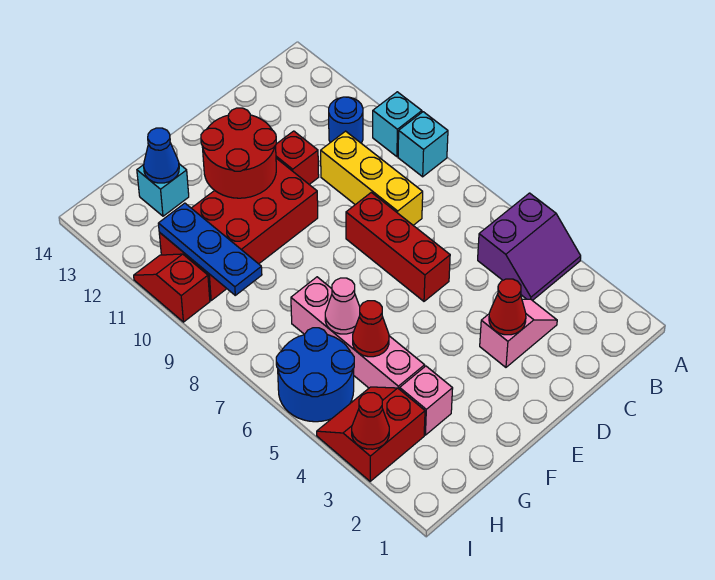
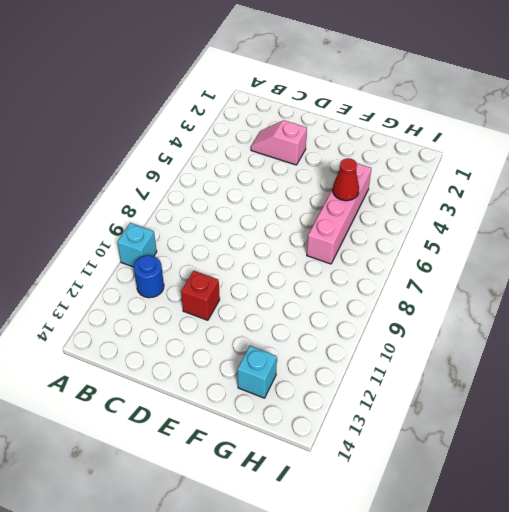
none -> purple 2x2 slope [478,193,581,301]
none -> cyan 1x1 brick [398,112,448,177]
none -> yellow 1x3 brick [321,131,423,225]

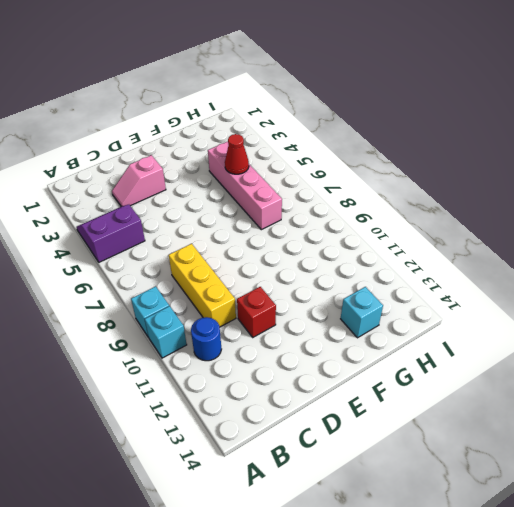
none -> red 1x3 brick [346,192,450,301]
none -> red 2x4 brick [159,158,318,300]
none -> pink 1x1 brick [400,366,453,435]

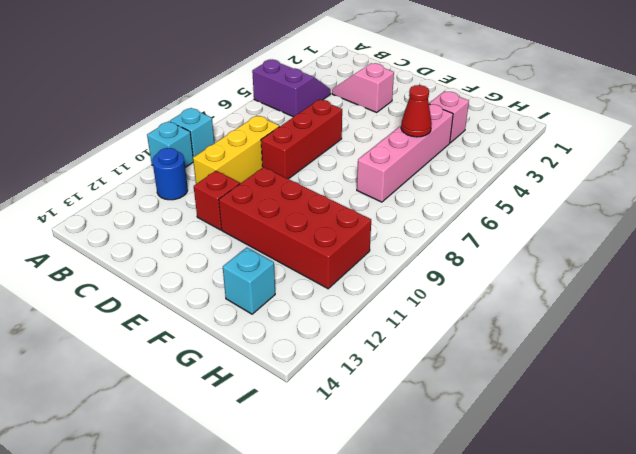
none -> red 2x2 slope [317,387,425,481]
none -> blue 2x2 round brick [276,328,354,422]
none -> red 1x2 slope [134,254,210,322]

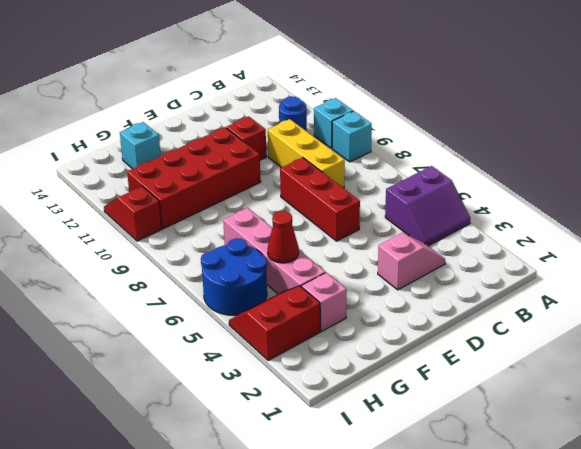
none -> red 1x1 cone [489,279,526,335]
none -> red 2x2 round brick [201,108,276,198]
none -> pink 1x1 cone [325,278,360,334]

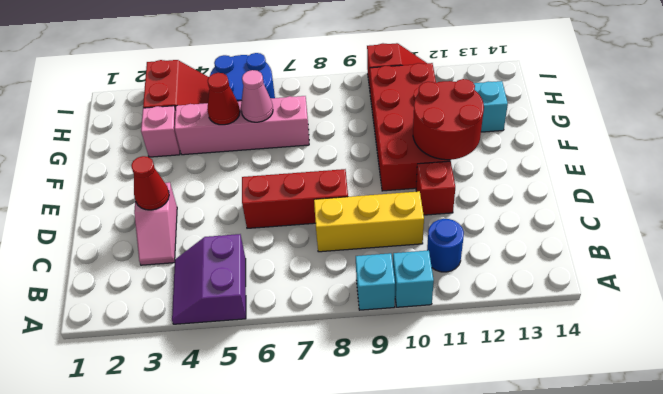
none -> blue 1x1 cone [144,128,179,183]
none -> blue 1x3 plate [158,203,262,295]
none -> red 1x1 cone [352,393,389,449]

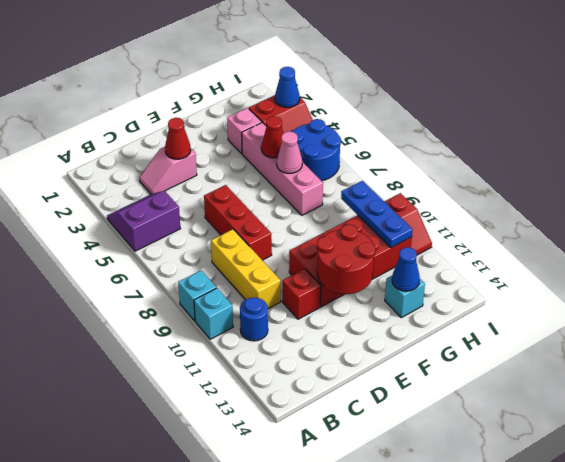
blue 1x1 cone [275,67,300,107] -> red 1x1 cone [352,393,389,449]

